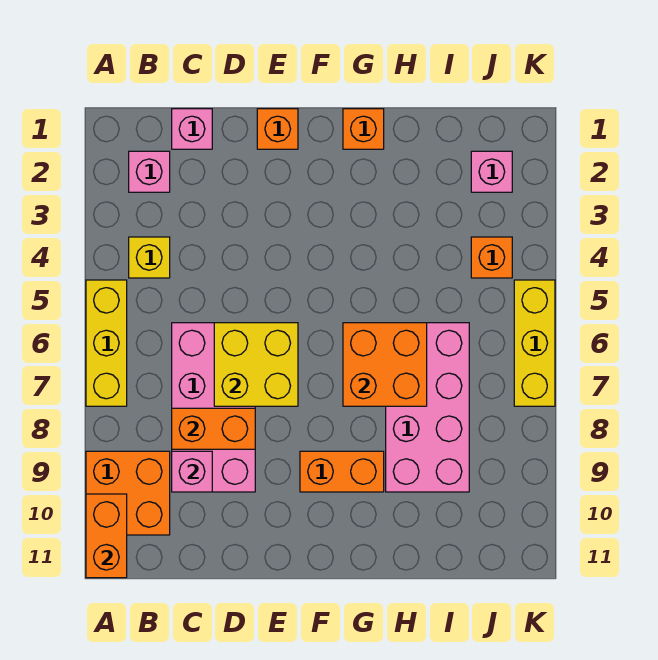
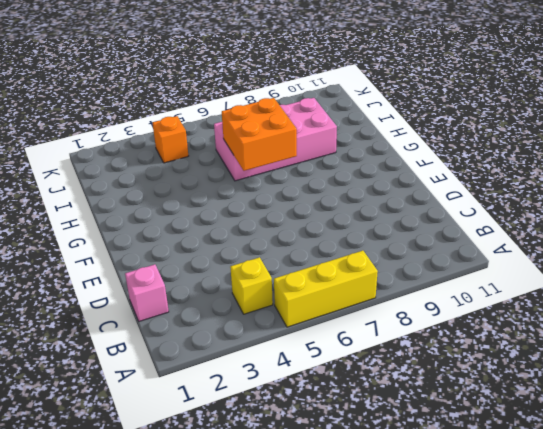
none -> orange 2x2 brick [86,451,170,535]
none -> pink 1x1 brick [129,151,170,192]
none -> pink 2x4 brick [172,323,255,492]

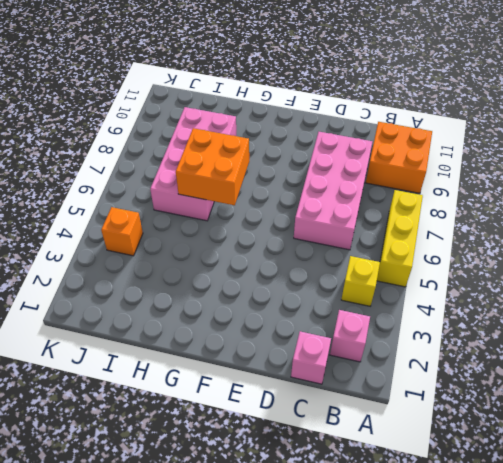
none -> orange 1x1 brick [257,109,298,149]
none -> orange 1x2 brick [300,451,384,492]
none -> orange 1x1 brick [343,109,384,149]

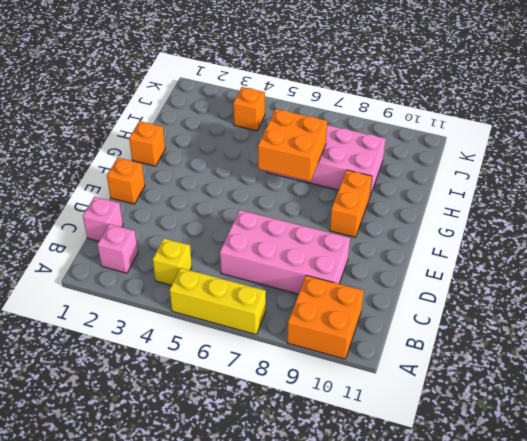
none -> pink 1x1 brick [471,151,512,192]
none -> yellow 1x3 brick [514,280,555,406]
none -> orange 1x2 brick [86,494,127,578]

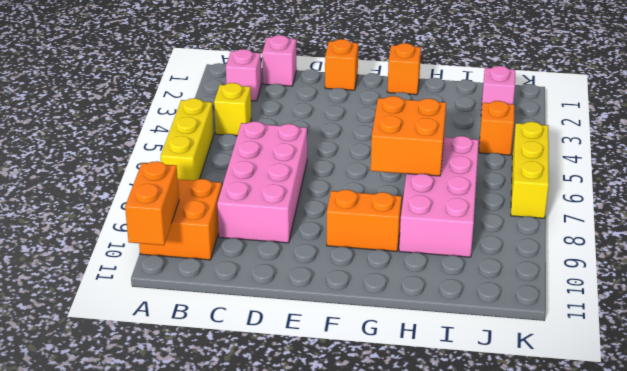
none -> orange 1x2 brick [172,408,255,449]
none -> pink 1x1 brick [172,451,212,492]
none -> yellow 2x2 brick [214,323,298,406]

